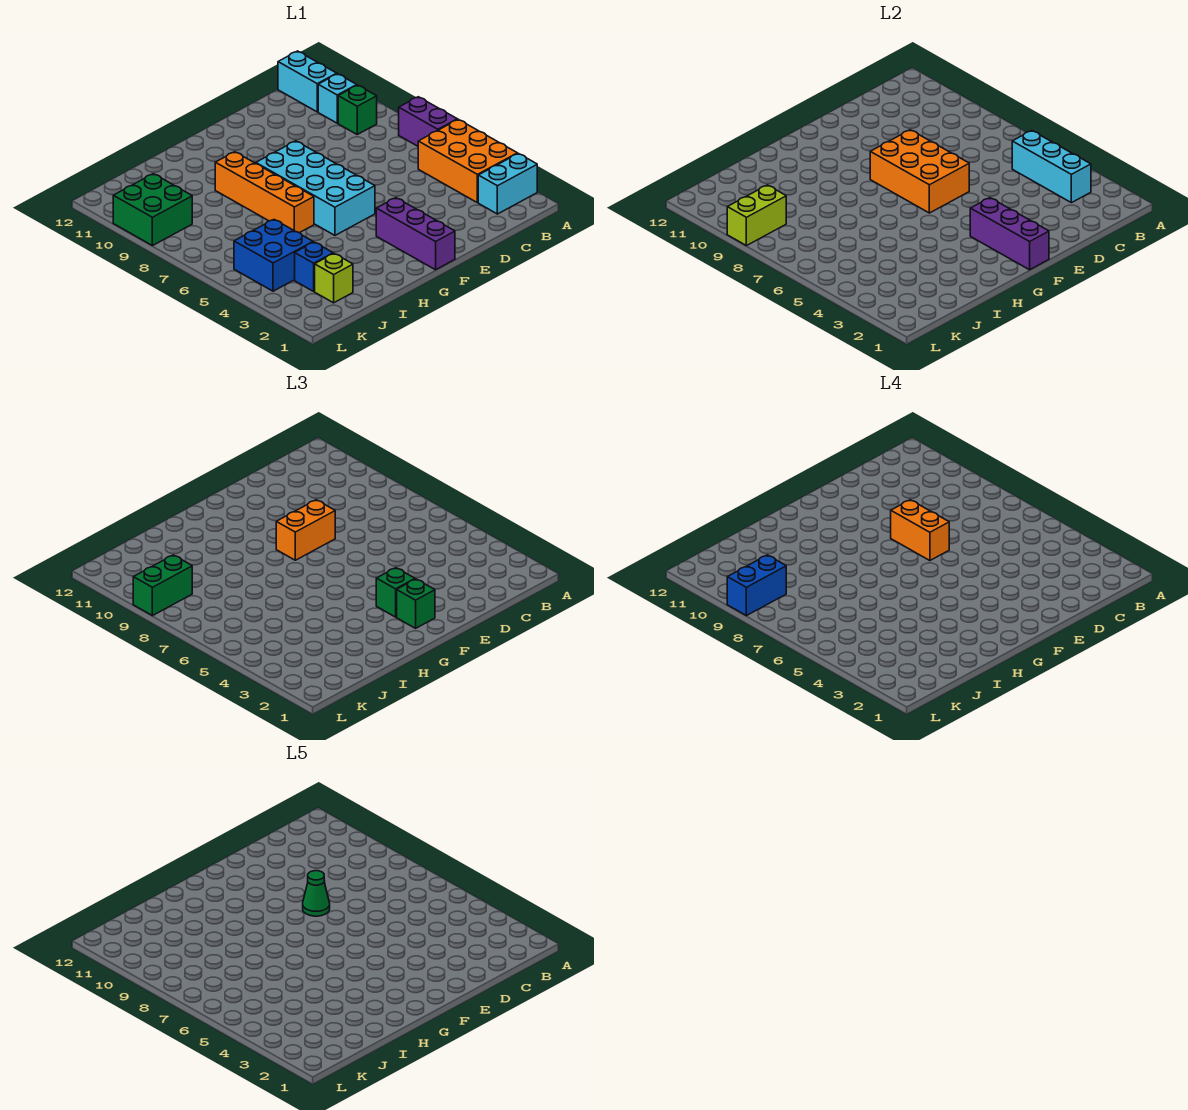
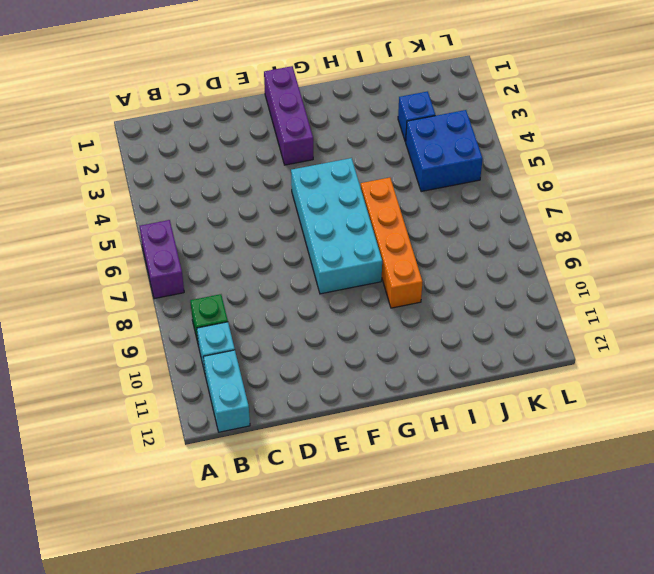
none -> cyan 1x2 brick [478,154,537,214]
none -> orange 2x3 brick [418,119,517,203]
none -> lime 1x1 brick [315,254,353,303]

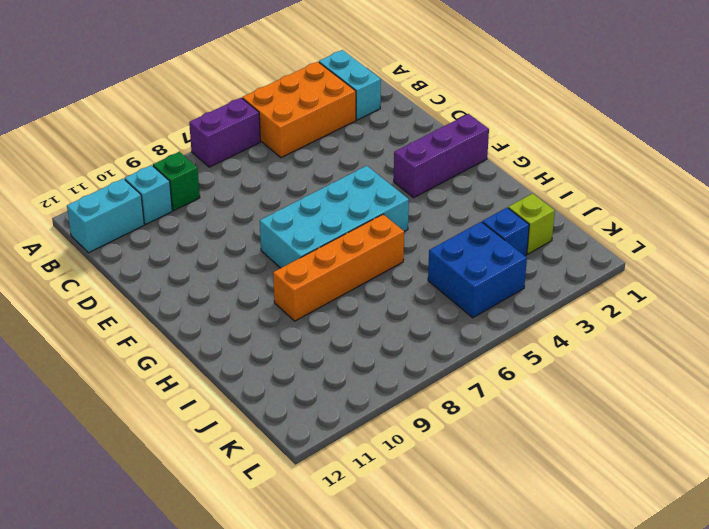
none -> green 2x2 brick [113,174,192,246]
none -> cyan 1x3 brick [1012,131,1091,203]
none -> orange 2x3 brick [870,130,969,213]

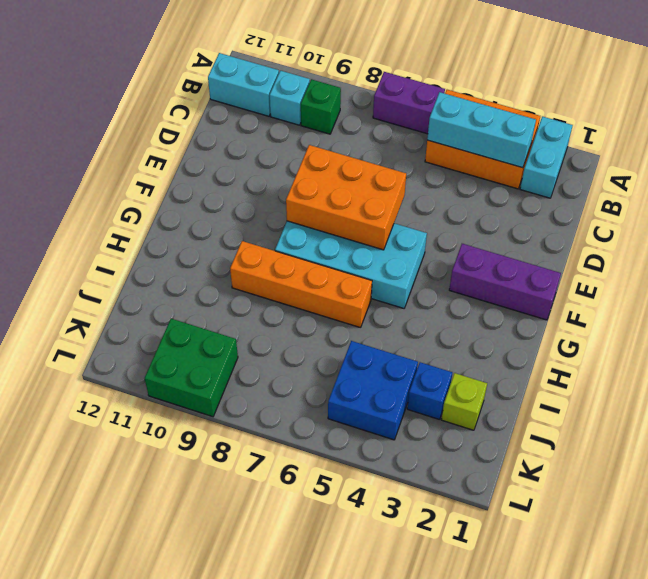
none -> purple 1x3 brick [970,198,1049,270]
none -> lime 1x2 brick [727,185,786,246]
none -> orange 1x2 brick [276,500,335,560]

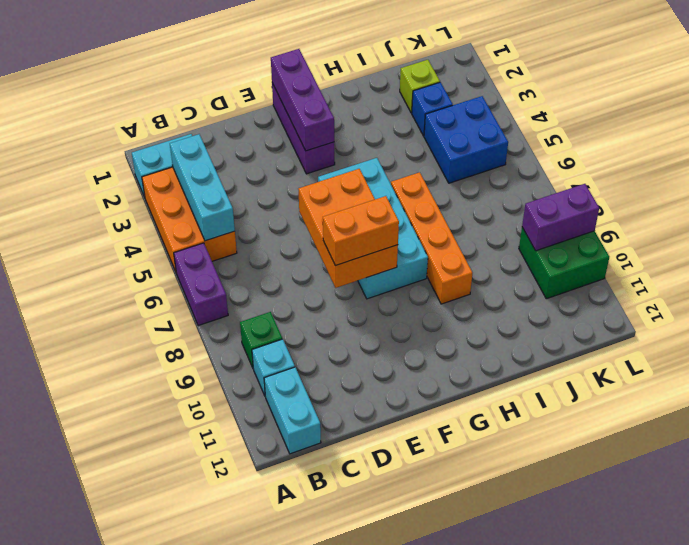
purple 1x2 brick [522,184,599,251] -> lime 1x2 brick [727,185,786,246]
none -> green 1x1 brick [397,579,435,628]
none -> green 1x1 brick [376,568,415,617]
none -> green 1x2 brick [133,555,192,616]

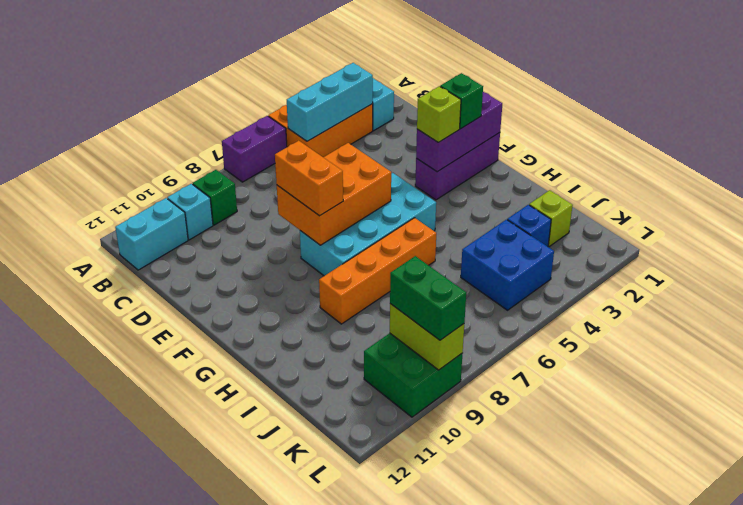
lime 1x1 brick [417,86,461,142] -> green 1x1 brick [376,568,415,617]
none -> orange 1x2 brick [891,500,949,561]
none -> blue 1x2 brick [727,555,786,616]
none -> green 1x1 cone [303,871,330,916]

